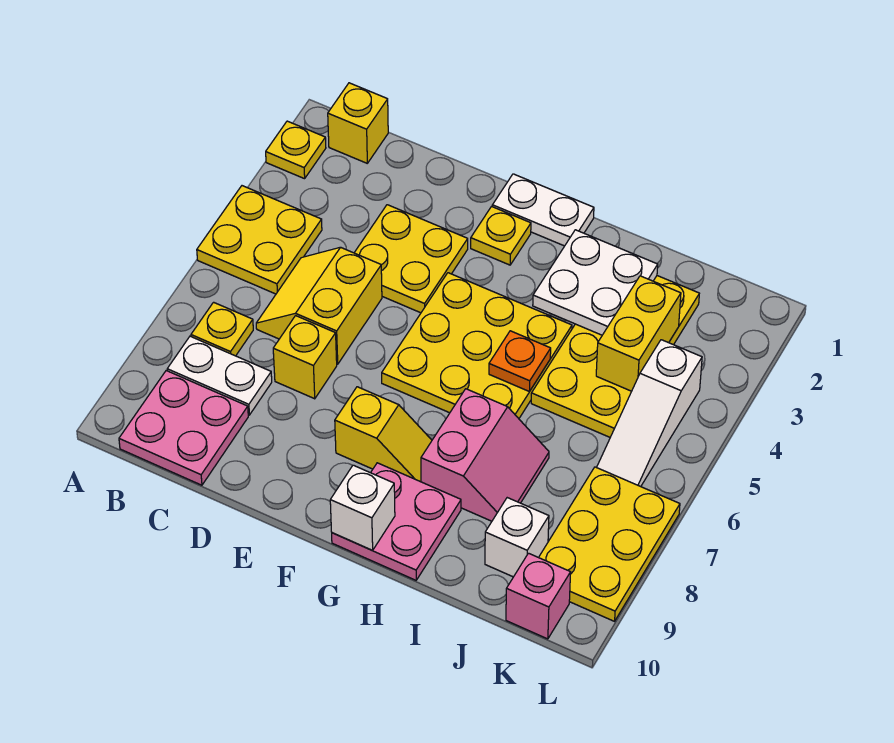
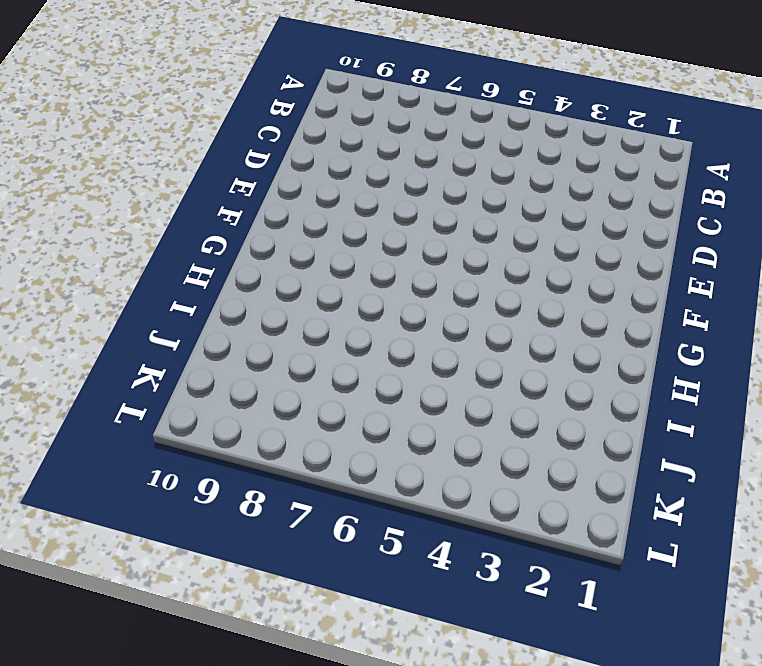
none -> yellow 1x1 plate [266,121,326,179]
none -> yellow 2x2 plate [197,186,322,294]
none -> yellow 1x1 brick [328,83,388,163]

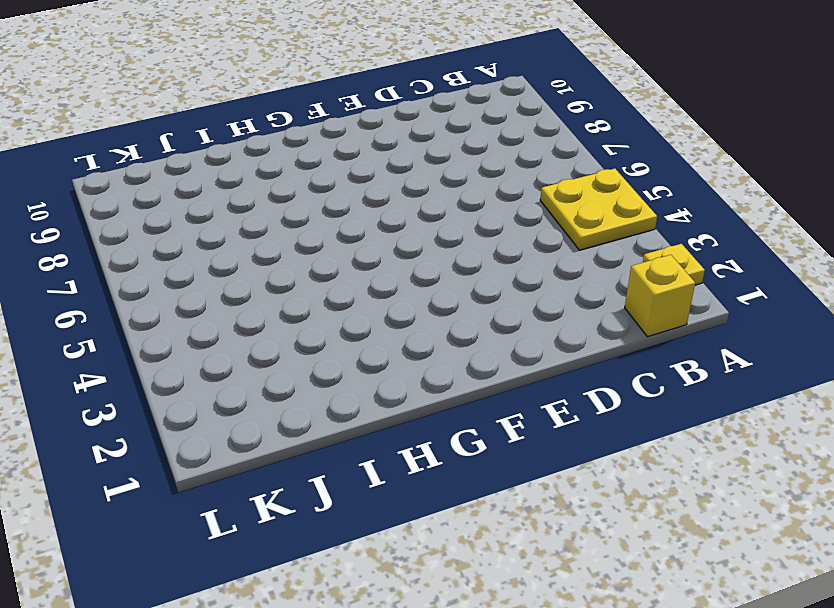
none -> yellow 1x1 plate [191,302,253,356]
none -> white 1x2 plate [167,336,272,415]
none -> pink 2x2 plate [119,371,248,485]

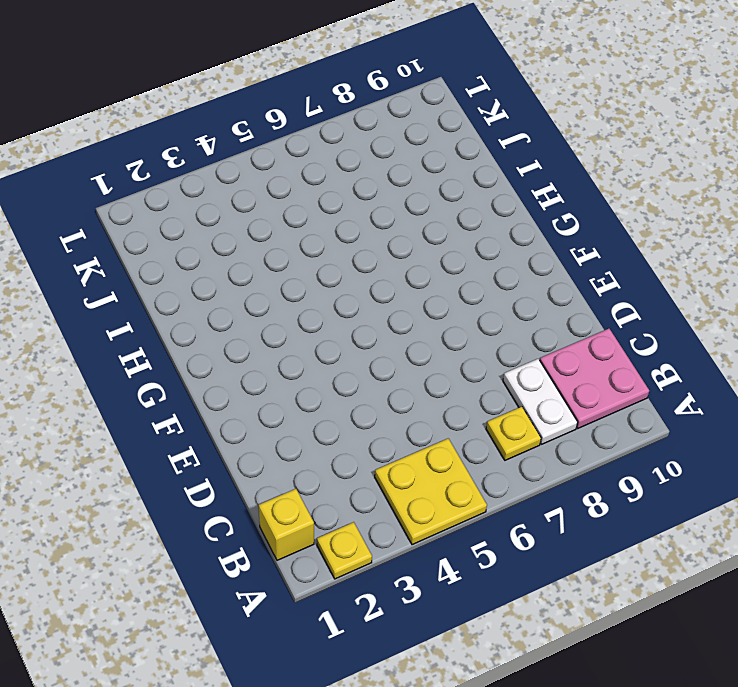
none -> yellow 2x2 slope [256,247,382,364]
none -> yellow 2x2 plate [354,205,468,313]
none -> yellow 1x1 brick [273,316,337,399]

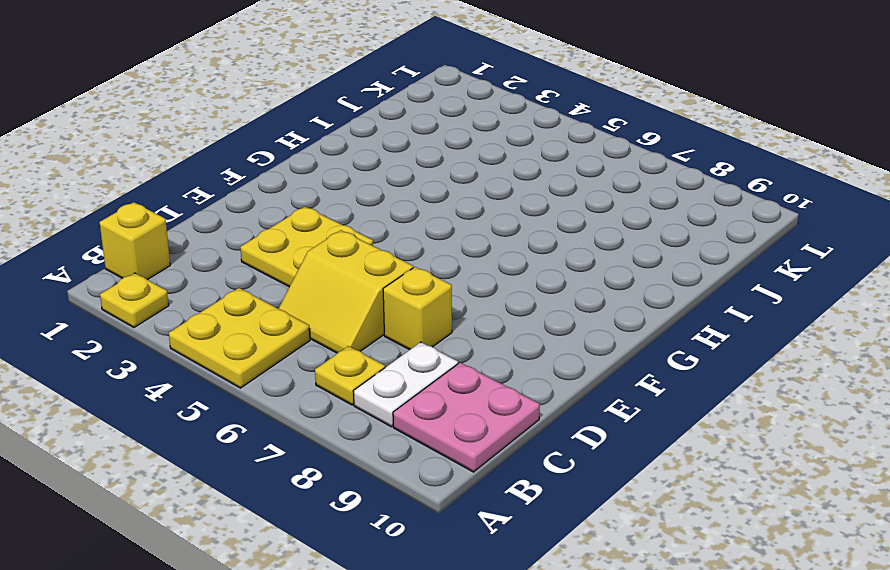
none -> white 1x2 plate [492,174,594,246]
none -> yellow 1x1 plate [471,207,531,265]
none -> yellow 3x3 plate [382,273,572,418]

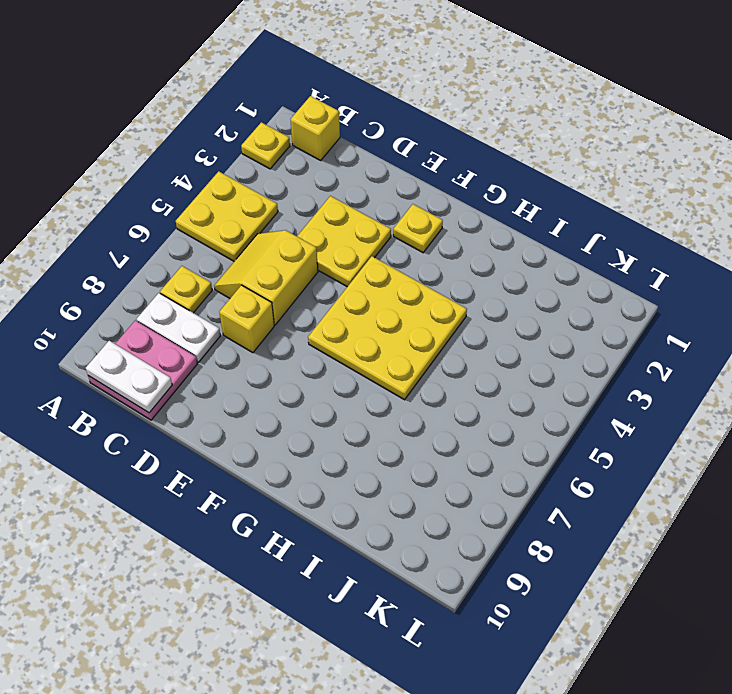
white 1x2 plate [86,341,172,413] -> white 1x2 plate moved to [492,174,594,246]
none -> yellow 1x2 slope [335,387,432,482]
none -> pink 2x2 plate [332,463,461,580]
none -> pink 2x2 slope [421,389,549,521]

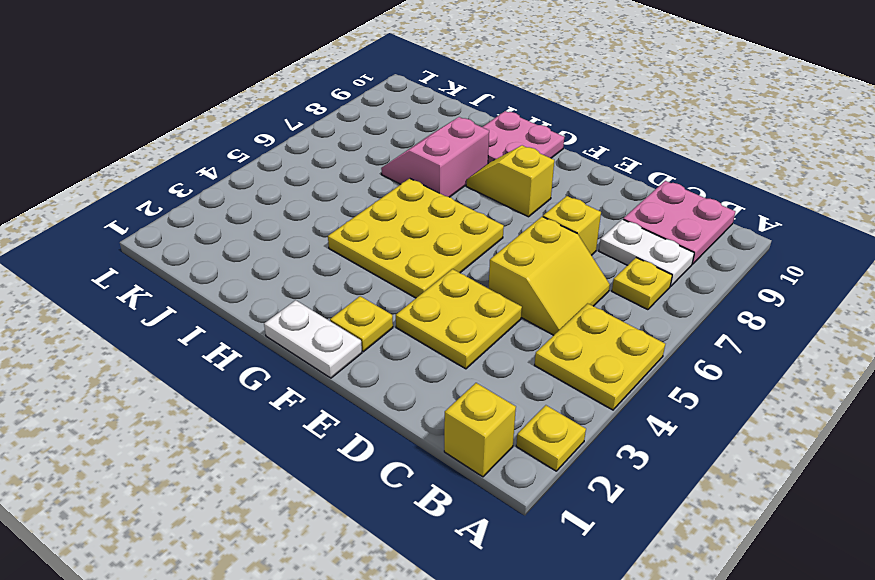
none -> yellow 2x4 plate [531,276,699,437]
none -> white 1x1 brick [485,498,549,577]
none -> white 1x3 slope [597,340,702,487]

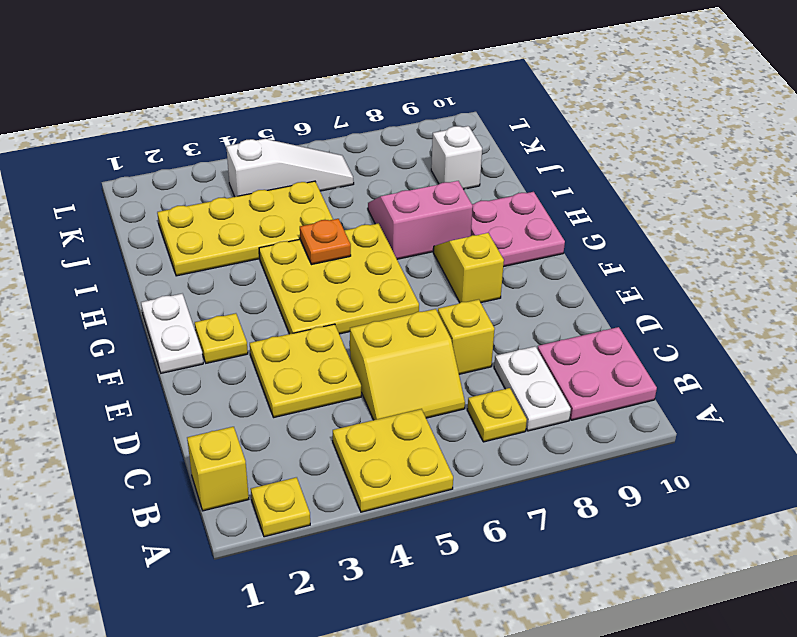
none -> yellow 2x3 plate [539,467,680,621]
none -> pink 1x1 brick [506,553,571,639]
none -> white 1x1 brick [330,465,395,550]

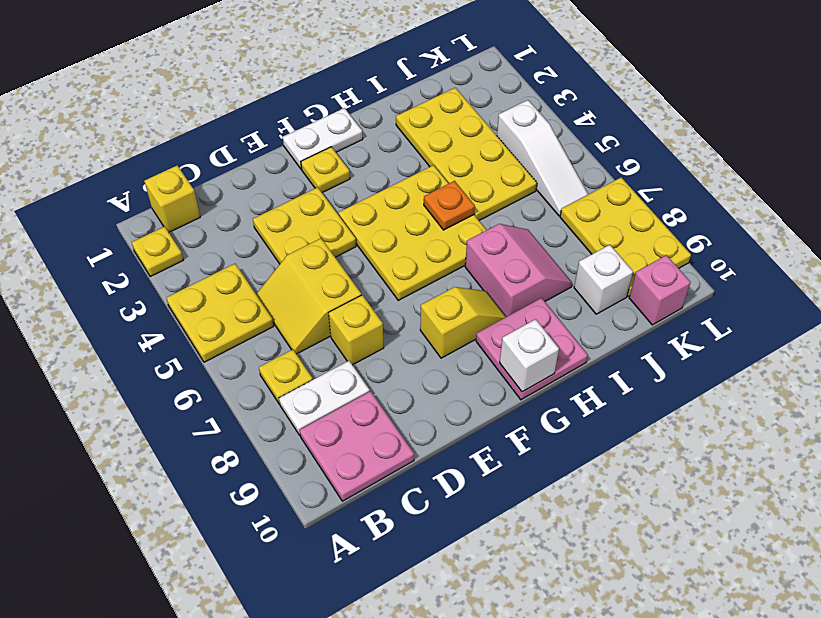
none -> white 2x2 plate [533,230,658,335]
none -> yellow 1x2 brick [596,276,681,391]

